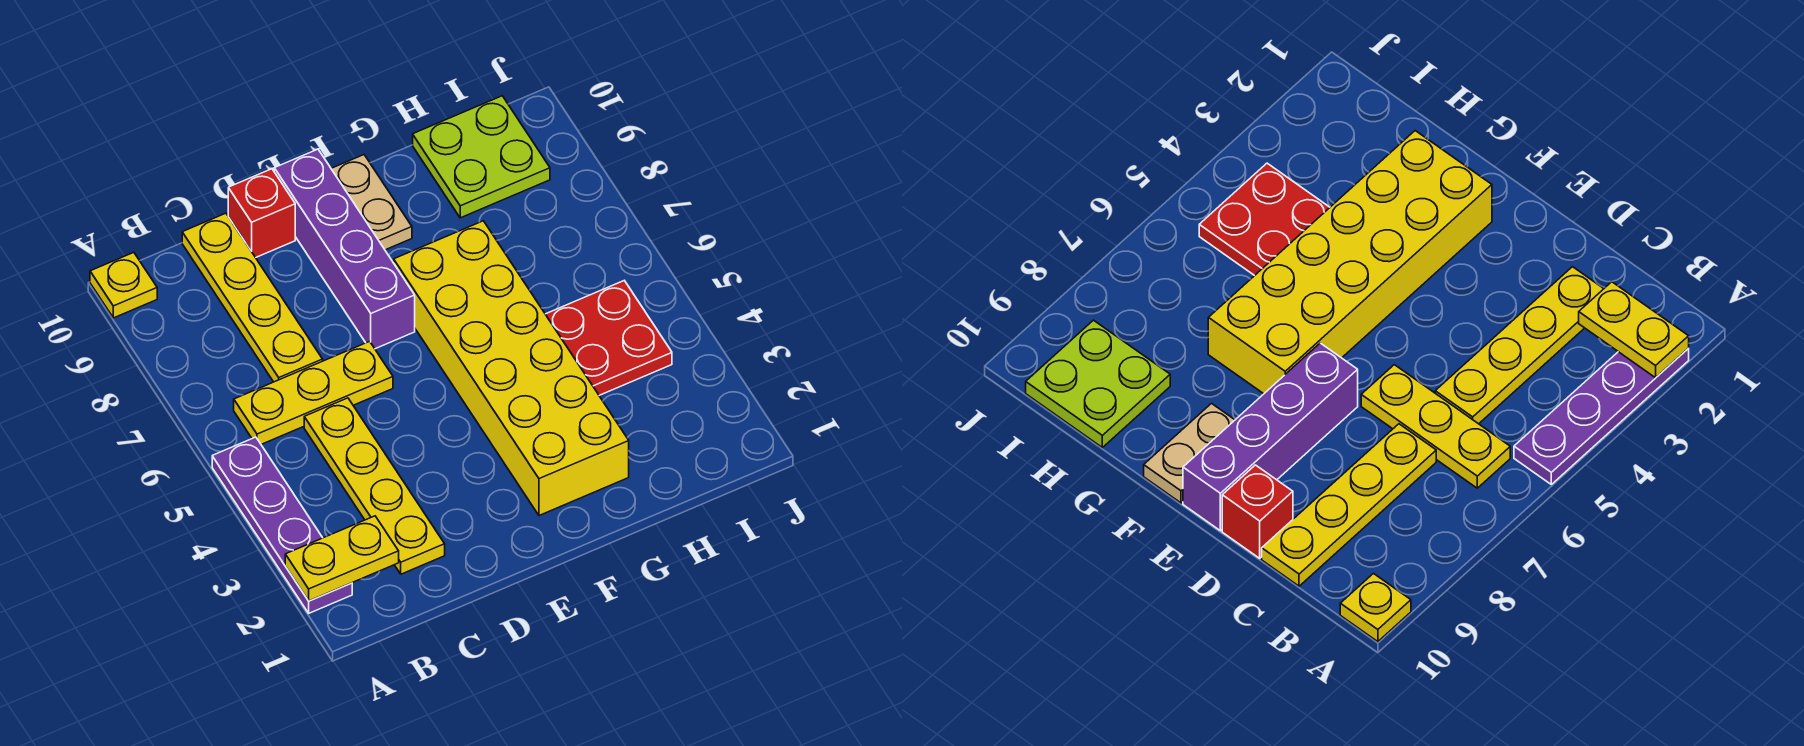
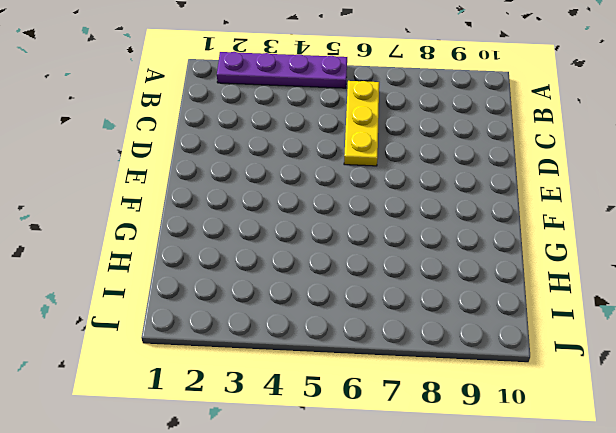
none -> yellow 1x1 plate [90,252,157,318]
none -> yellow 1x4 plate [304,398,445,574]
none -> yellow 1x4 plate [182,213,323,382]

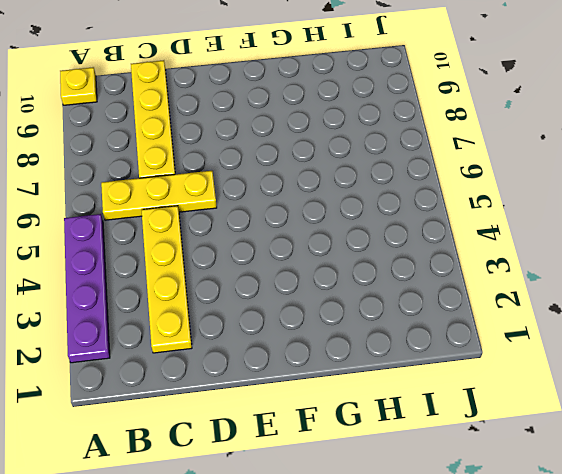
none -> red 1x1 brick [228,169,295,258]
none -> purple 1x4 brick [274,149,415,349]
none -> yellow 2x6 brick [394,221,629,516]

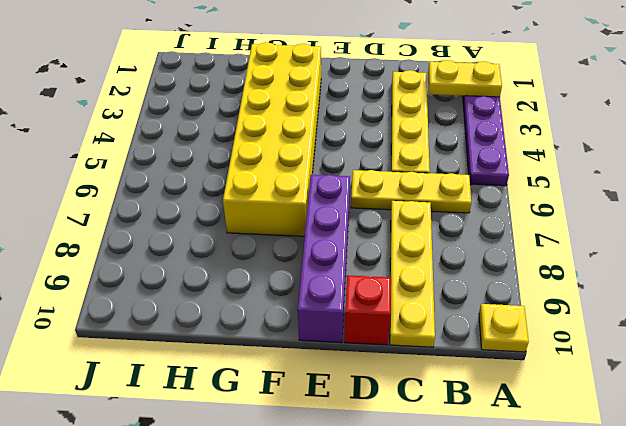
none -> tan 1x2 plate [331,155,412,250]
none -> red 2x2 plate [546,281,672,395]
none -> lime 2x2 plate [413,96,550,218]

